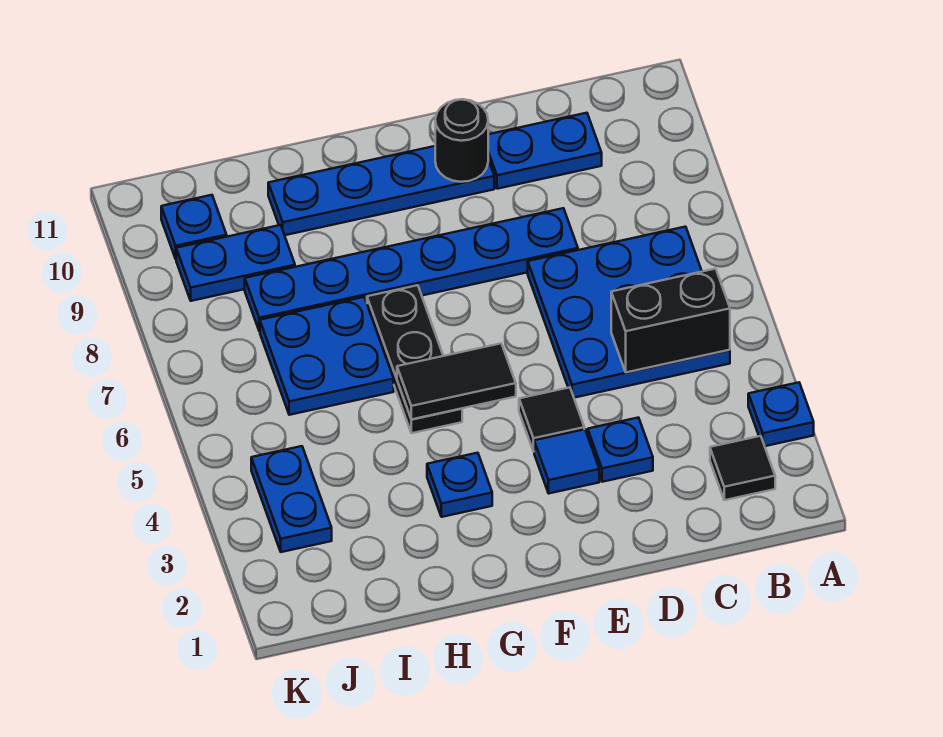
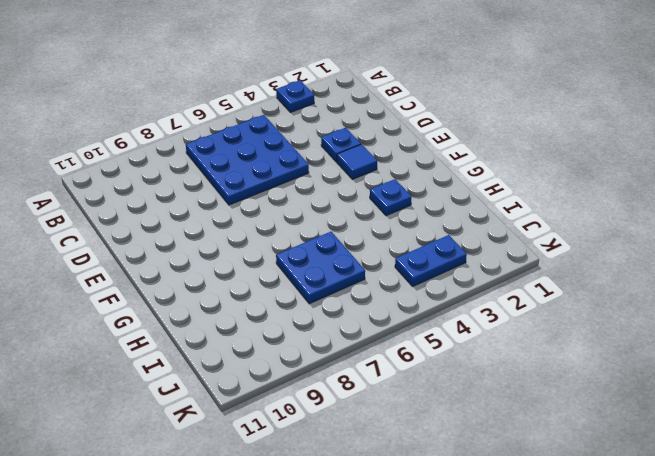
none -> black 1x1 tile [710,436,775,500]
none -> blue 1x2 plate [488,113,602,189]
none -> blue 1x6 plate [245,208,578,331]

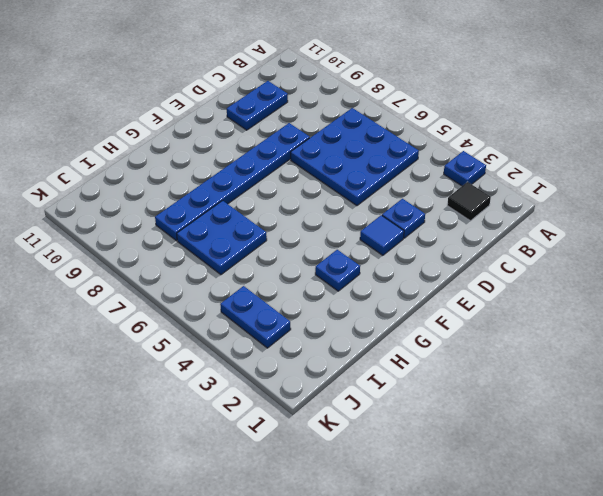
none -> black 1x1 tile [519,387,584,451]
none -> blue 1x4 plate [268,146,494,235]
none -> black 1x3 plate [367,285,462,433]

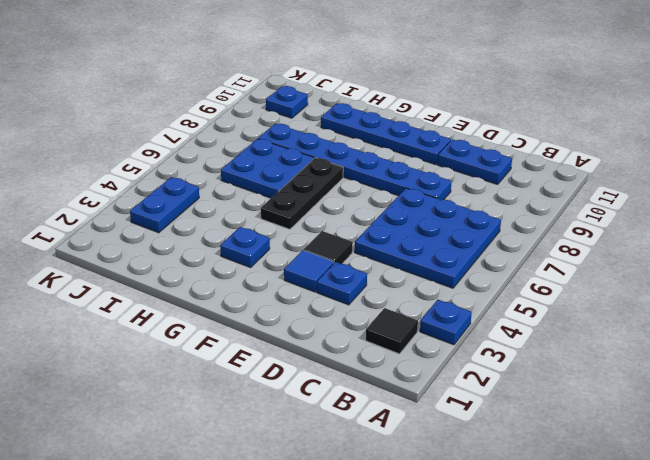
none -> blue 1x2 plate [176,225,295,301]
none -> black 1x2 brick [611,269,730,372]
none -> black 1x1 round brick [435,99,488,182]

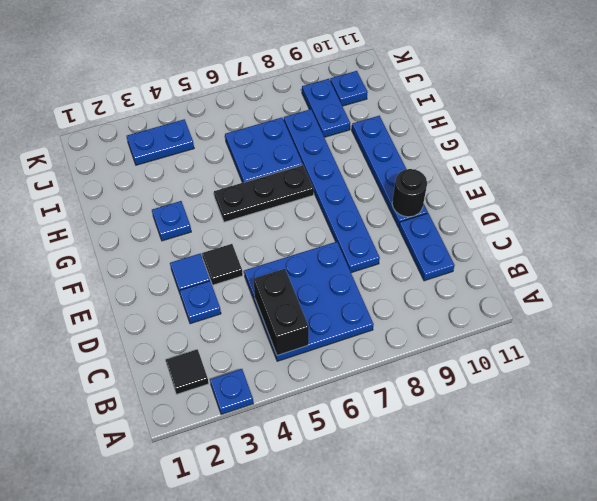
none -> black 1x2 tile [397,344,516,419]

